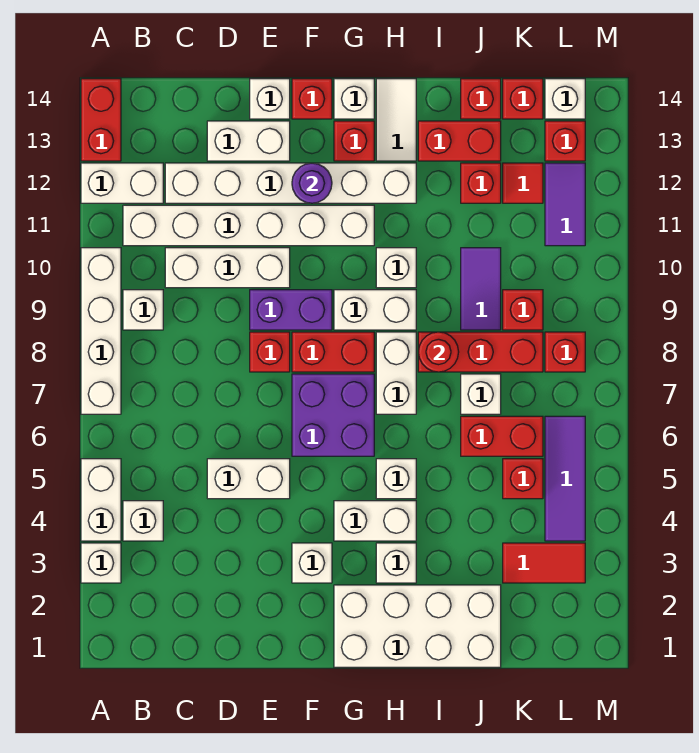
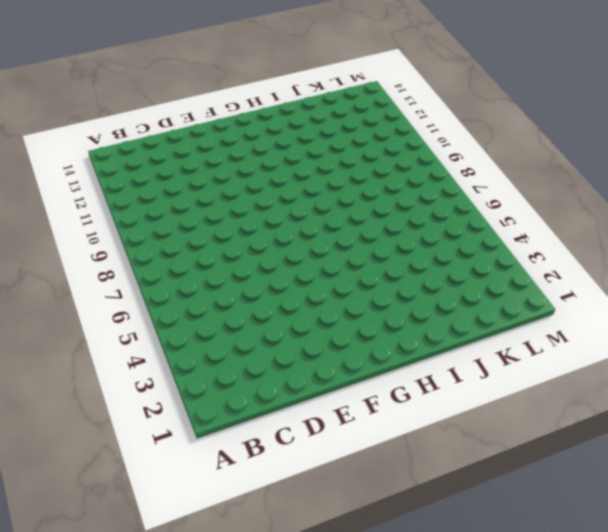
none -> white 1x1 brick [81,543,121,583]
none -> white 1x2 brick [81,459,121,541]
none -> white 1x4 brick [81,248,121,414]
none -> white 1x2 brick [81,163,163,203]

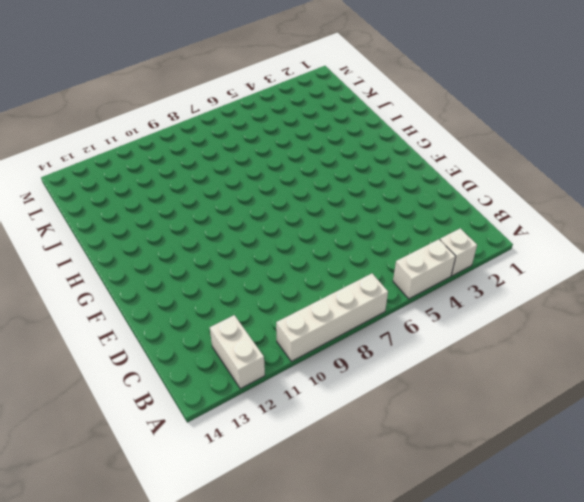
none -> red 1x2 brick [81,79,121,161]
none -> white 1x1 brick [123,501,163,541]
none -> white 1x1 brick [123,290,163,330]
none -> white 1x6 brick [123,205,374,246]

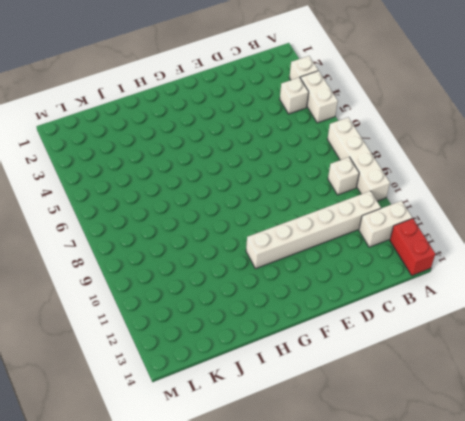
none -> white 1x3 brick [165,248,290,288]
none -> white 1x6 brick [165,163,416,203]
none -> white 1x2 brick [207,459,290,499]
none -> white 1x2 brick [207,121,290,161]

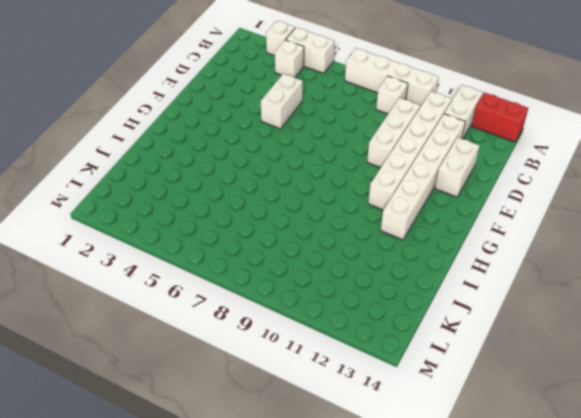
none -> red 1x1 brick [250,332,290,372]
none -> purple 1x2 brick [250,290,332,330]
none -> white 1x1 brick [250,79,290,119]
none -> white 1x1 brick [292,543,332,583]

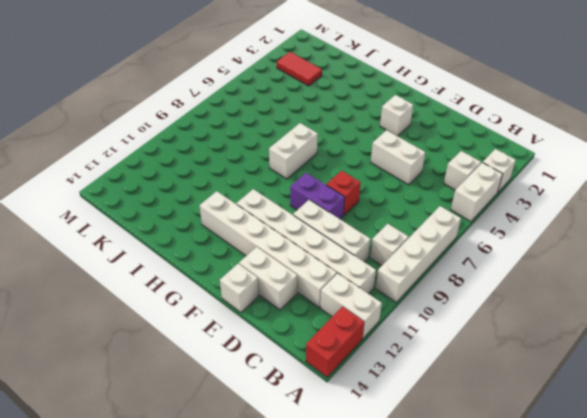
none -> purple 2x2 brick [292,374,374,456]
none -> red 1x2 brick [292,332,374,372]
none -> red 1x1 brick [292,79,332,119]
none -> white 2x4 brick [334,585,501,667]

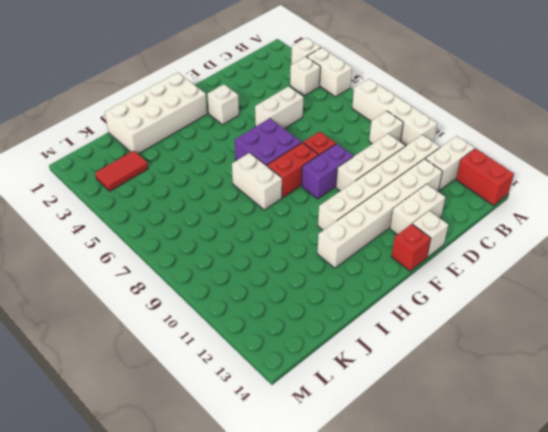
none -> white 1x2 brick [334,501,416,541]
none -> white 1x2 brick [334,290,416,330]
none -> red 1x1 brick [334,121,374,161]
none -> white 1x1 brick [334,79,374,119]

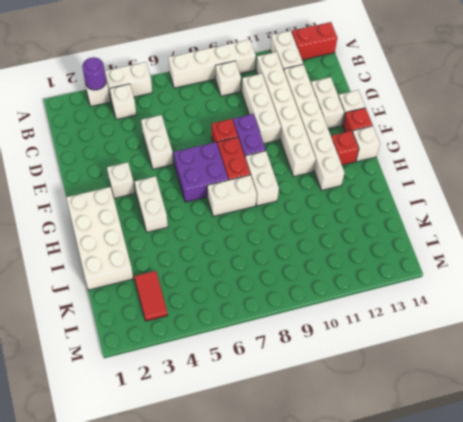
purple 1x1 round brick [82,57,106,90] -> purple 1x1 round brick moved to [292,163,332,203]
none -> white 1x1 brick [376,543,416,583]
none -> white 1x1 brick [376,459,416,499]
none -> white 1x1 brick [376,248,416,288]
none -> white 1x2 tile [376,79,416,161]

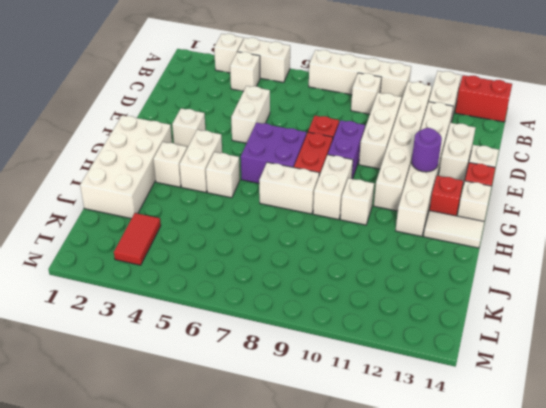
none -> red 1x3 brick [418,332,543,372]
none -> red 1x2 brick [418,121,501,161]
none -> red 1x2 brick [461,416,543,456]
none -> white 1x1 brick [461,374,501,414]

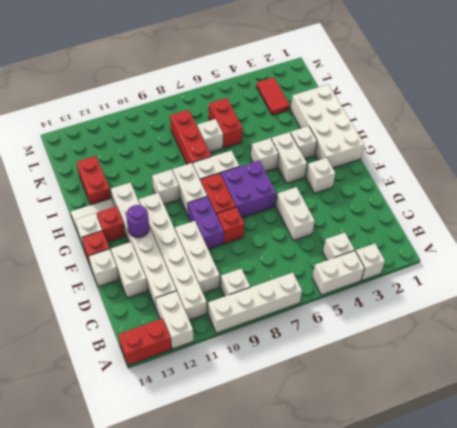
none -> purple 1x2 tile [461,248,501,330]
none -> red 1x1 brick [461,163,501,203]
none -> red 1x1 brick [461,79,501,119]
none -> red 1x1 brick [503,459,543,499]

